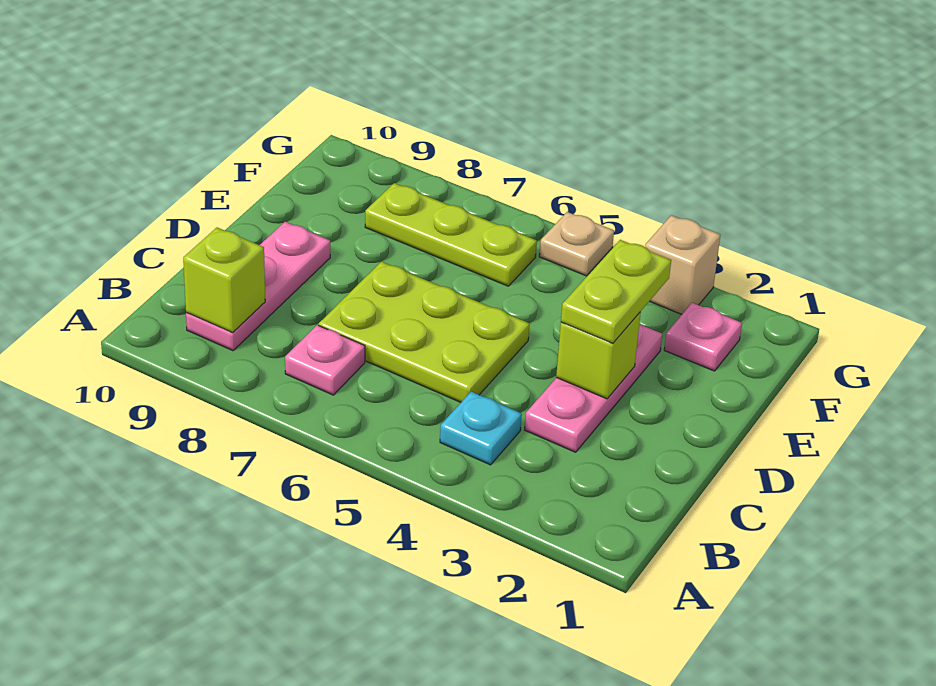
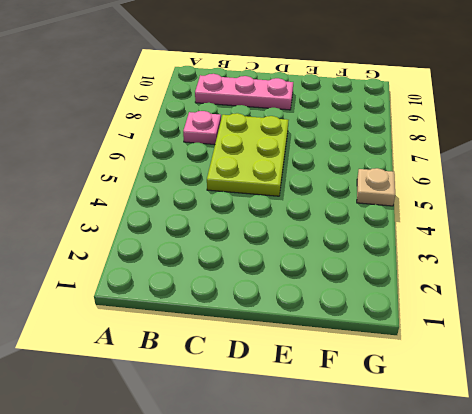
none -> cyan 1x1 plate [440,392,522,465]
none -> pink 1x3 plate [525,324,662,452]
none -> pink 1x1 plate [664,303,742,371]

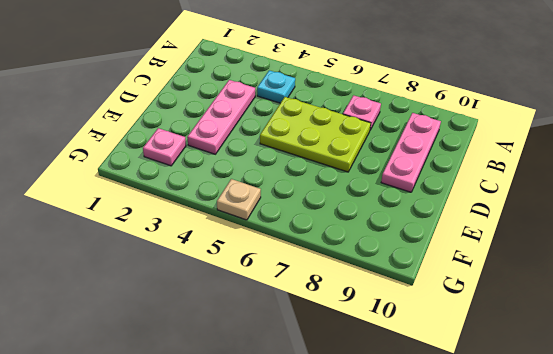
none -> lime 1x3 plate [365,183,537,286]
none -> tan 1x1 brick [645,215,720,314]
none -> lime 1x1 brick [183,227,265,333]

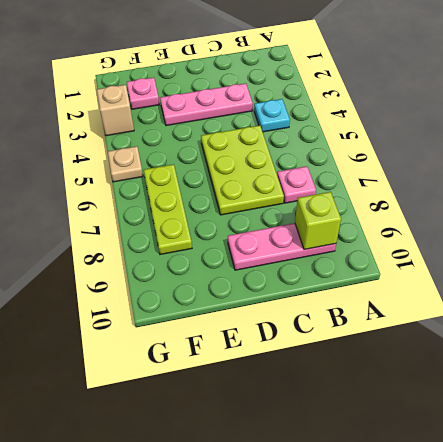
none -> lime 1x1 brick [556,312,641,399]
none -> lime 1x2 plate [561,240,671,343]

